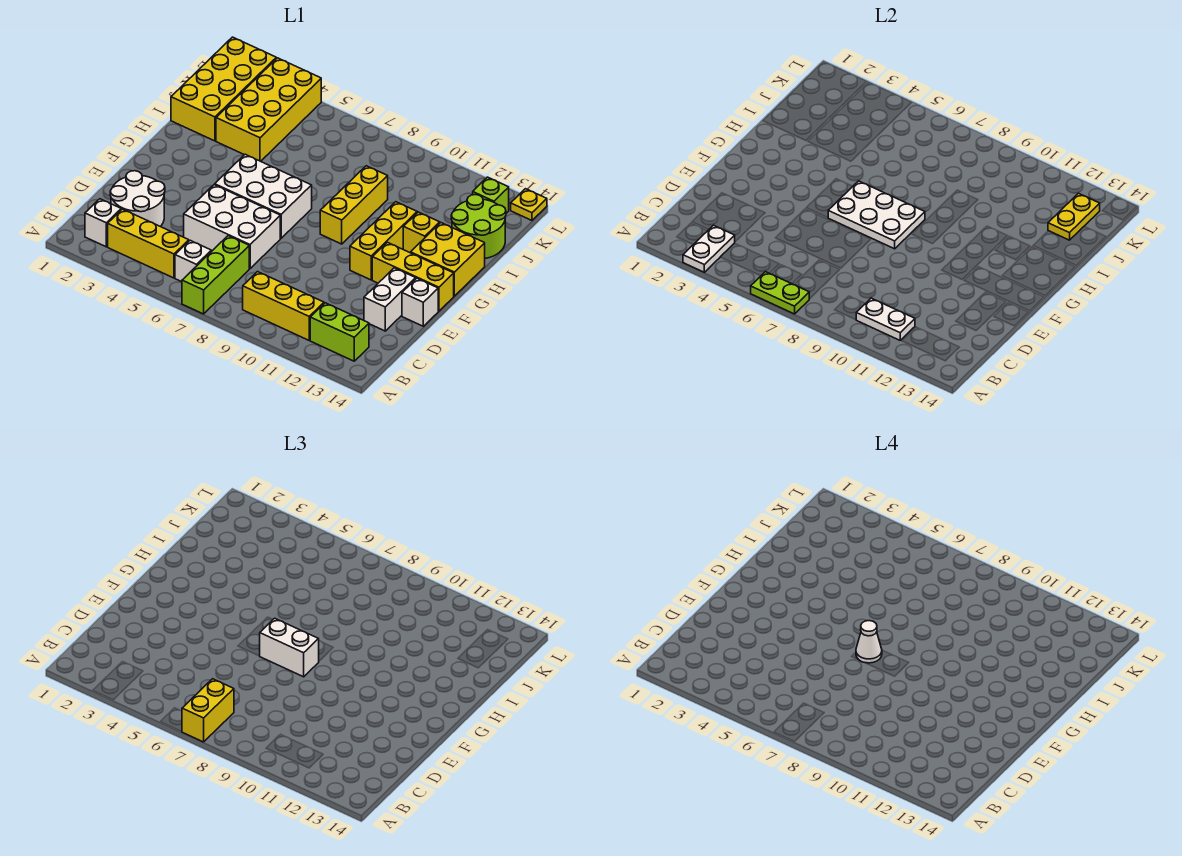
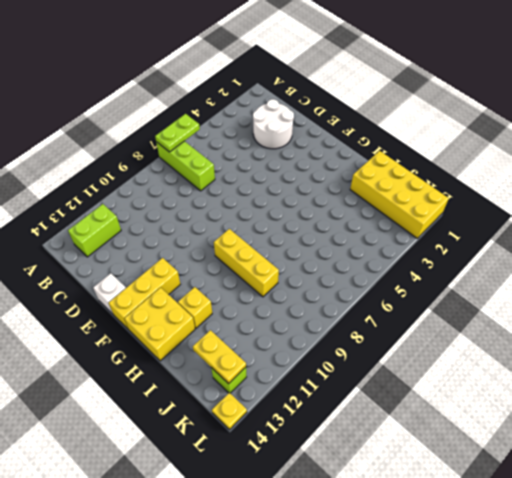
none -> white 1x1 brick [85,199,121,247]
none -> yellow 1x3 brick [108,209,189,278]
none -> white 1x1 brick [175,241,211,282]

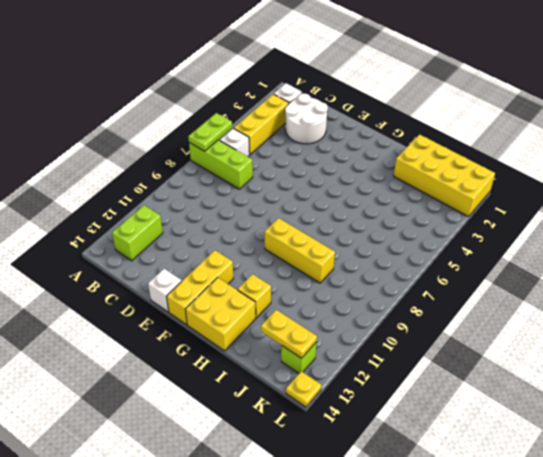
none -> yellow 1x3 brick [243,272,324,340]
none -> white 2x3 brick [184,185,280,269]
none -> white 1x2 brick [364,268,416,331]

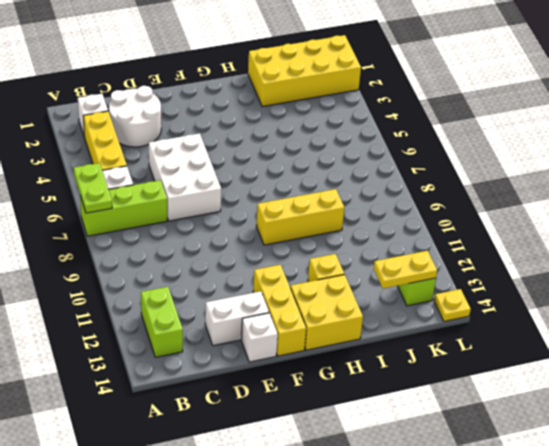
none -> yellow 1x3 brick [243,272,324,340]
none -> white 2x3 brick [215,154,312,238]
none -> yellow 1x3 brick [350,202,417,280]

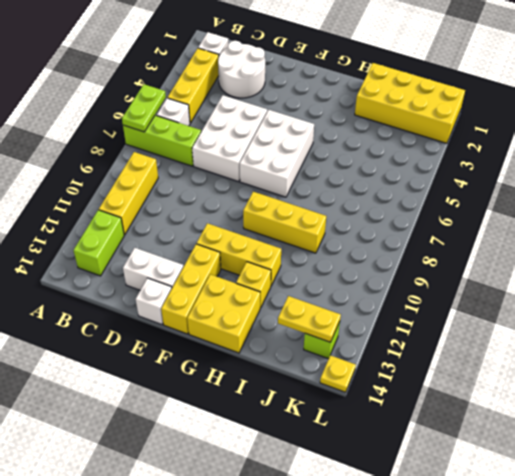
none -> yellow 2x4 brick [216,58,321,161]
none -> lime 2x2 round brick [451,195,506,258]
none -> white 1x2 plate [683,225,735,272]

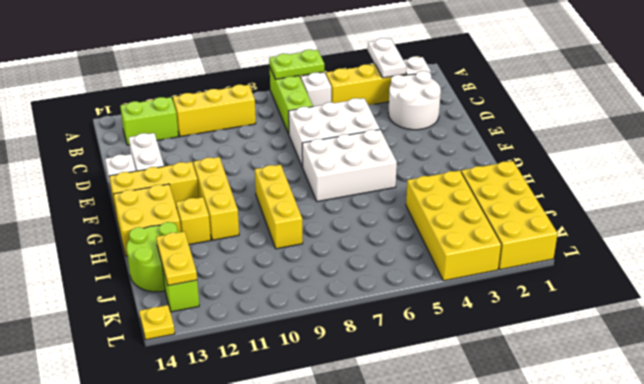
none -> white 1x2 plate [856,298,915,340]
none -> white 2x3 plate [828,181,925,249]
none -> yellow 1x2 brick [182,679,234,742]

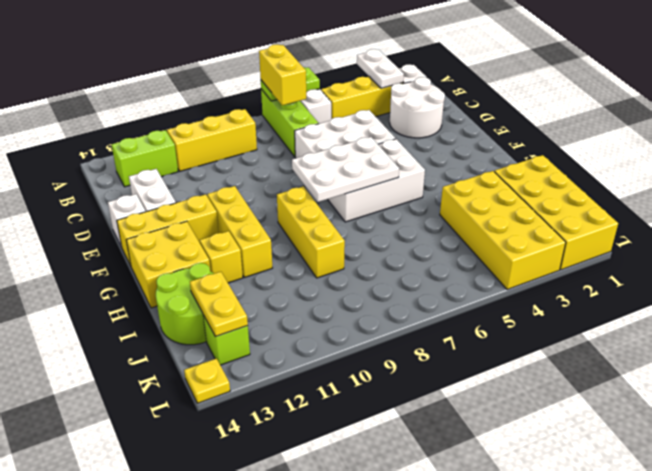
none -> white 1x2 plate [856,298,915,340]
none -> white 1x2 brick [260,618,319,677]
none -> white 1x1 cone [856,621,882,663]

